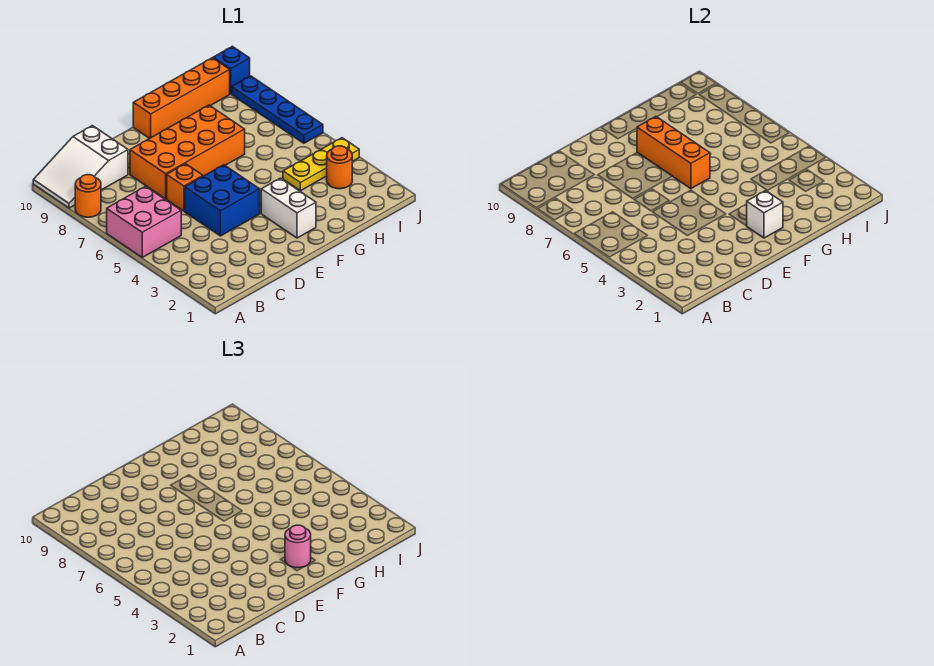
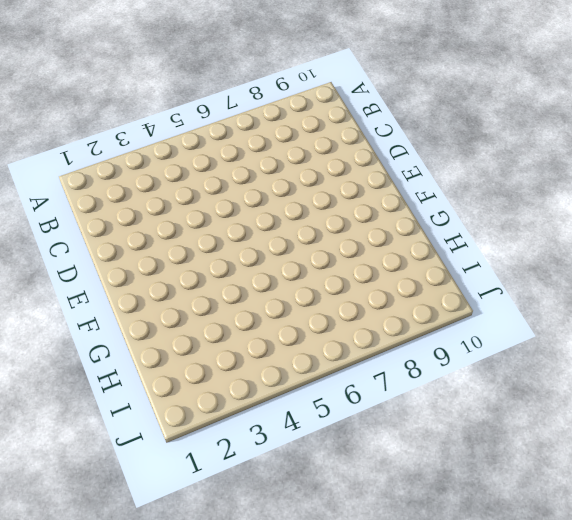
none -> pink 2x2 brick [107,186,181,257]
none -> orange 1x1 round brick [75,175,101,217]
none -> white 2x3 slope [33,126,128,208]

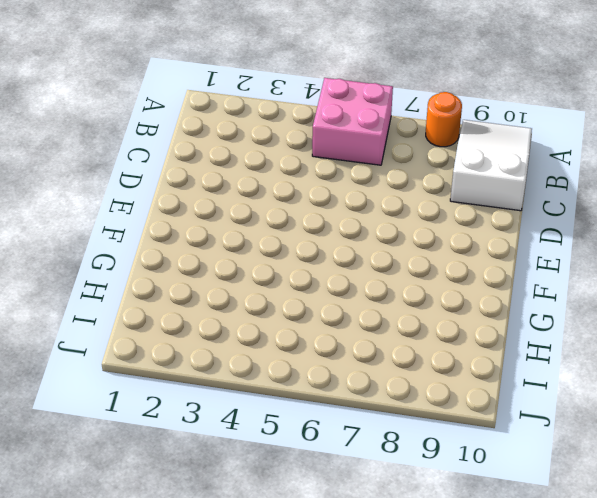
none -> blue 2x2 brick [185,165,260,236]
none -> orange 1x1 brick [167,164,203,211]
none -> orange 2x4 brick [130,105,245,199]

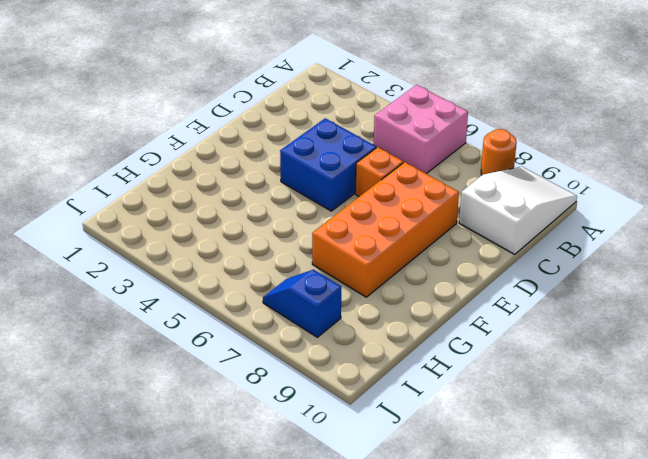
blue 1x2 slope [263,269,341,337] -> none
none -> white 1x2 brick [261,178,316,238]
none -> orange 1x4 brick [133,58,230,139]
none -> yellow 1x3 plate [283,138,359,191]

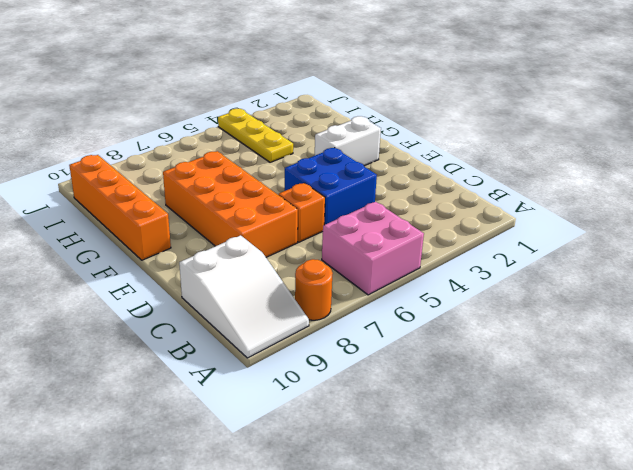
none -> orange 1x1 round brick [327,146,352,189]
none -> blue 1x4 plate [232,76,323,143]
none -> blue 1x1 brick [213,46,250,94]

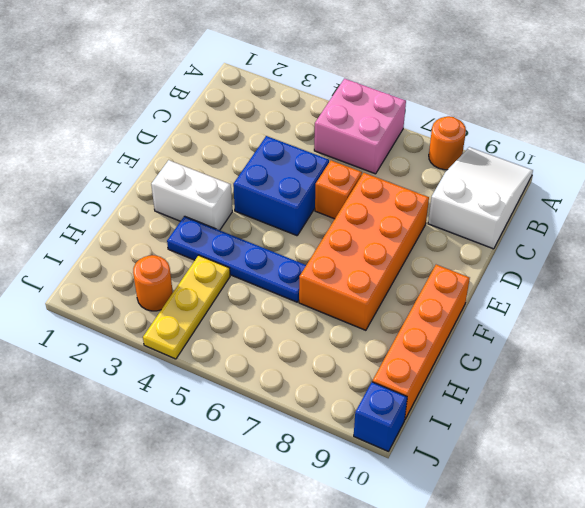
blue 1x4 plate [167,216,306,302] -> blue 1x4 plate moved to [232,76,323,143]
none -> white 1x1 brick [747,191,783,238]
none -> orange 1x3 brick [637,117,710,189]
none -> pink 1x1 round brick [285,525,311,568]

